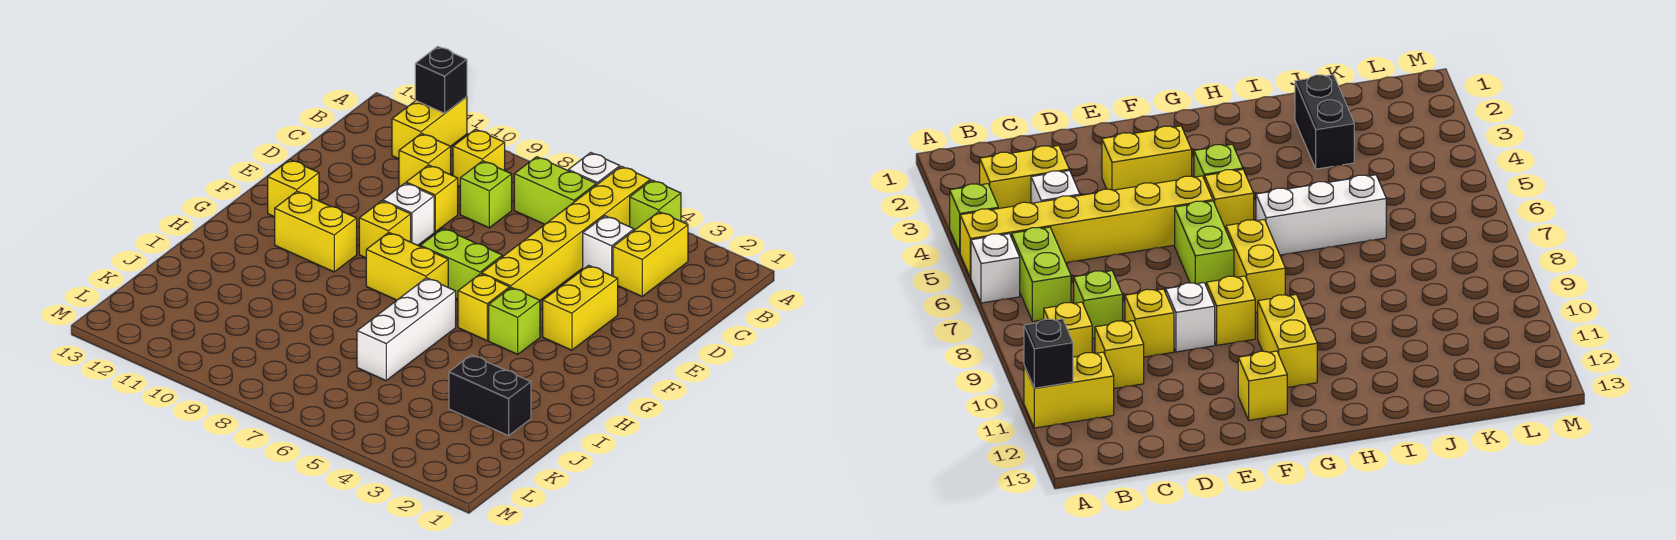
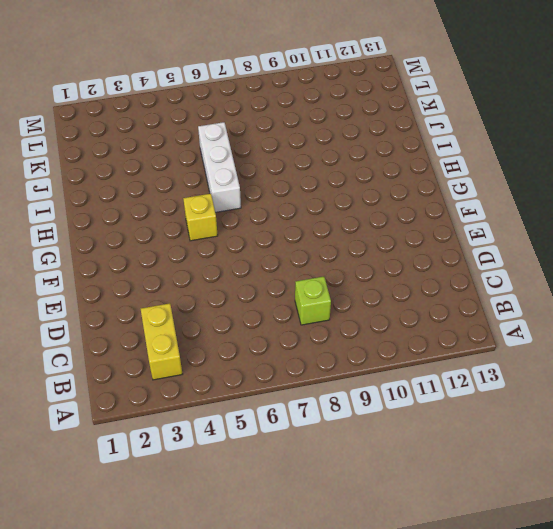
none -> lime 1x1 brick [630,180,681,230]
none -> yellow 1x6 brick [482,166,650,300]
none -> white 1x1 brick [568,153,620,185]

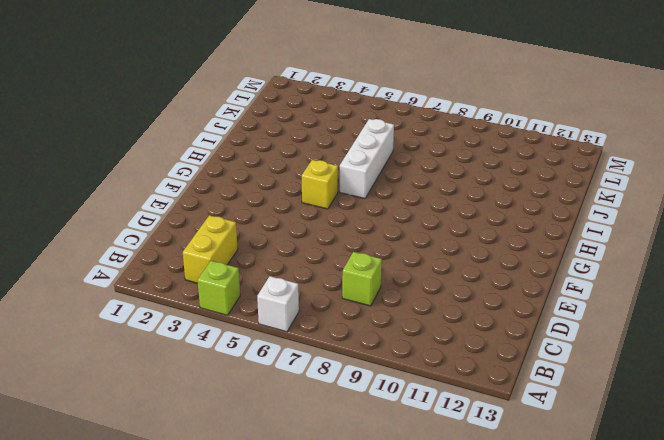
none -> yellow 1x6 brick [482,166,650,300]
none -> yellow 1x2 brick [392,97,467,159]
none -> lime 1x2 brick [514,157,596,224]

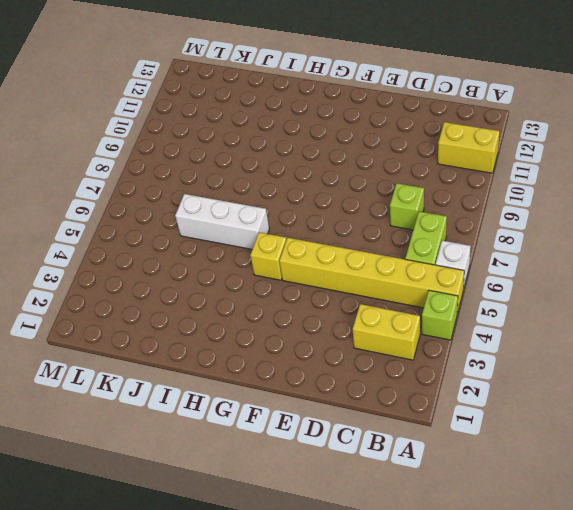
none -> yellow 1x1 brick [453,129,505,186]
none -> white 1x1 brick [583,216,634,276]
none -> yellow 1x1 brick [399,133,451,187]

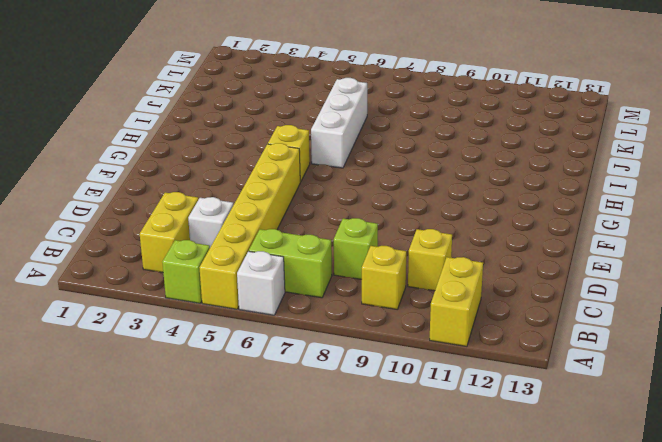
none -> yellow 1x1 brick [406,165,458,232]
none -> yellow 1x2 brick [543,265,618,350]
none -> white 1x1 brick [383,183,434,245]

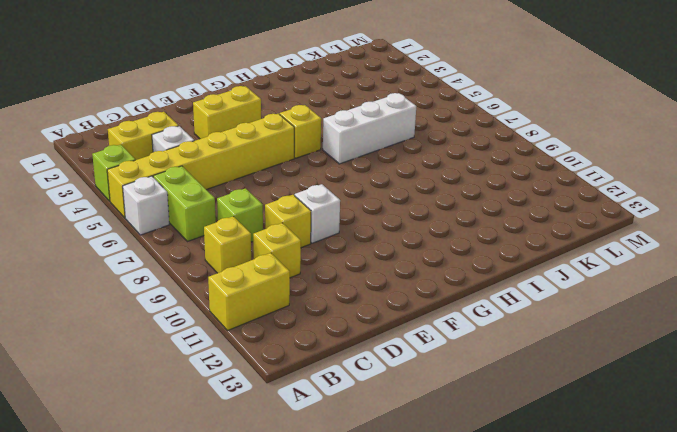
none -> lime 1x2 brick [420,228,502,299]
none -> yellow 1x1 brick [359,201,411,258]
none -> yellow 1x1 brick [268,160,319,217]

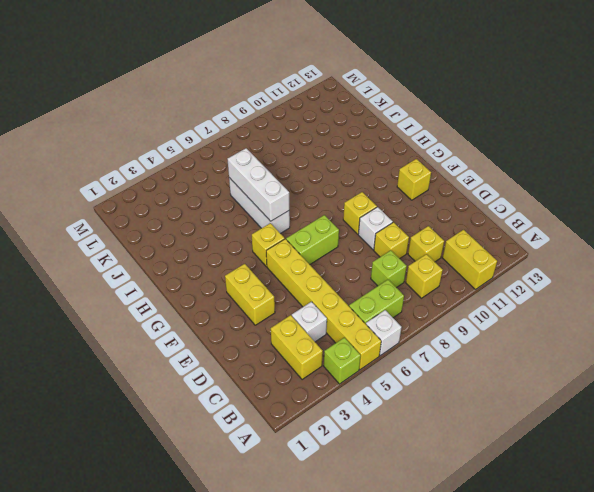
white 1x3 brick [227,148,289,221] -> none
none -> lime 1x1 brick [489,288,540,354]
none -> yellow 1x2 brick [366,232,448,300]
none -> yellow 1x2 brick [275,191,357,272]

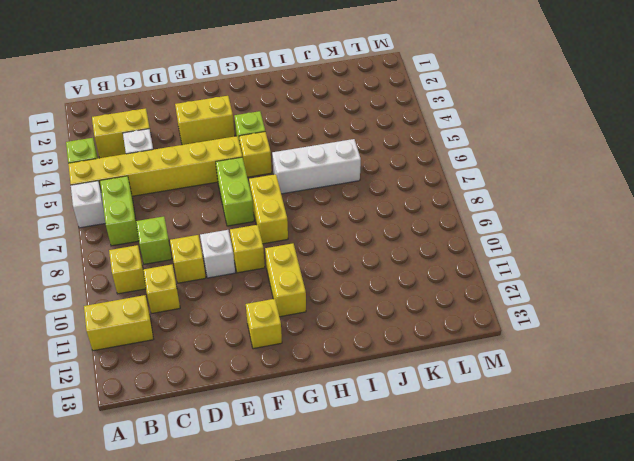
none -> black 1x2 brick [449,355,531,436]
none -> black 1x1 brick [415,46,467,113]

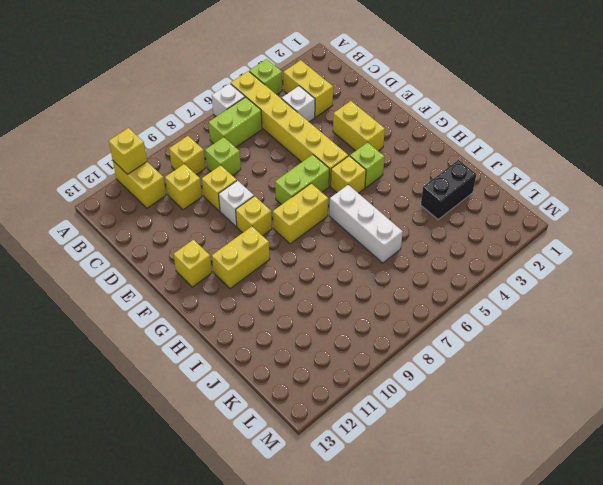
yellow 1x1 brick [109,128,147,174] -> black 1x1 brick [415,46,467,113]

